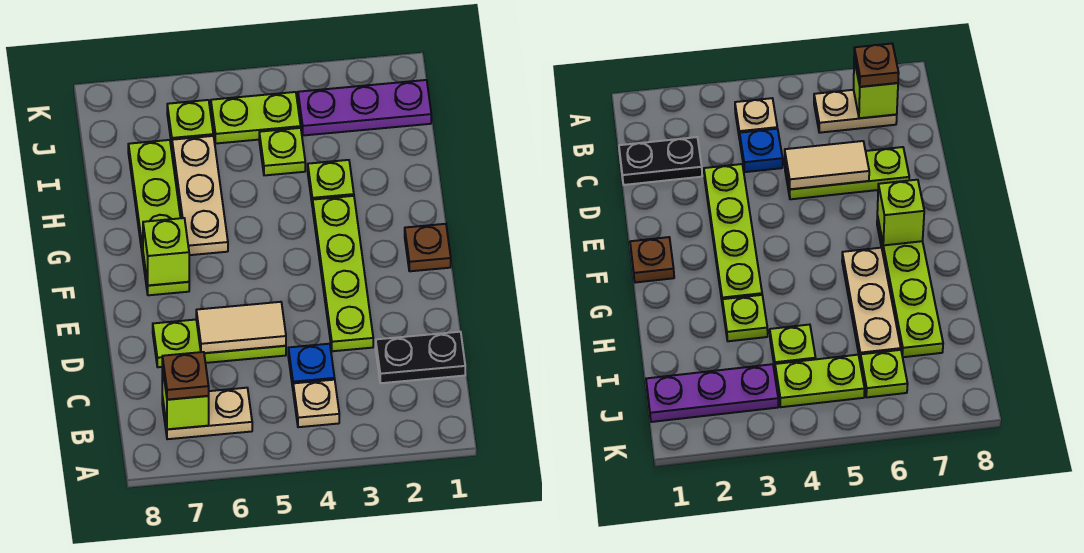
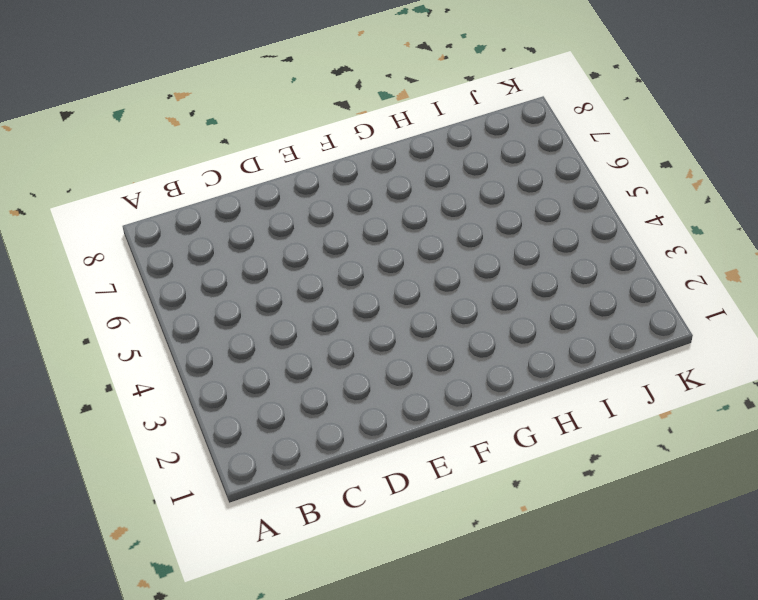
none -> tan 1x1 plate [293,380,339,427]
none -> tan 1x2 plate [162,388,252,439]
none -> black 1x2 plate [376,332,465,383]

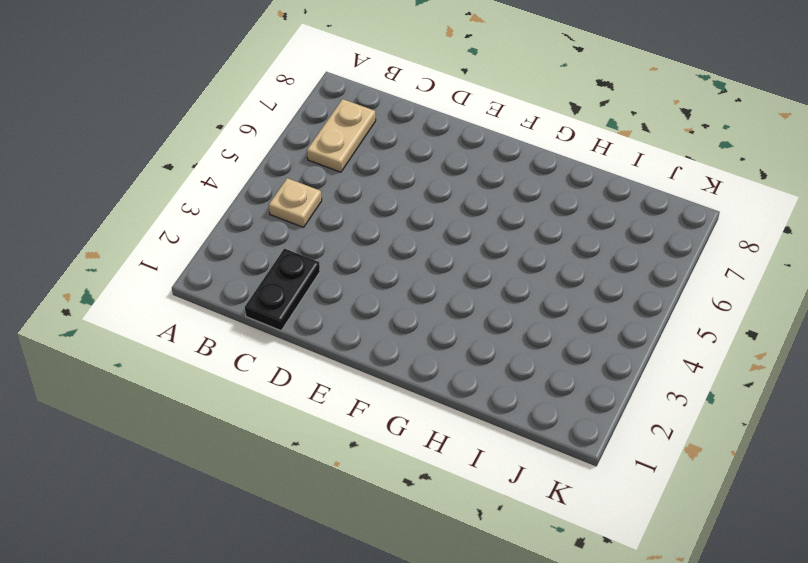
none -> blue 1x1 plate [288,344,335,387]
none -> lime 1x4 plate [313,196,373,351]
none -> lime 1x3 plate [153,320,286,367]

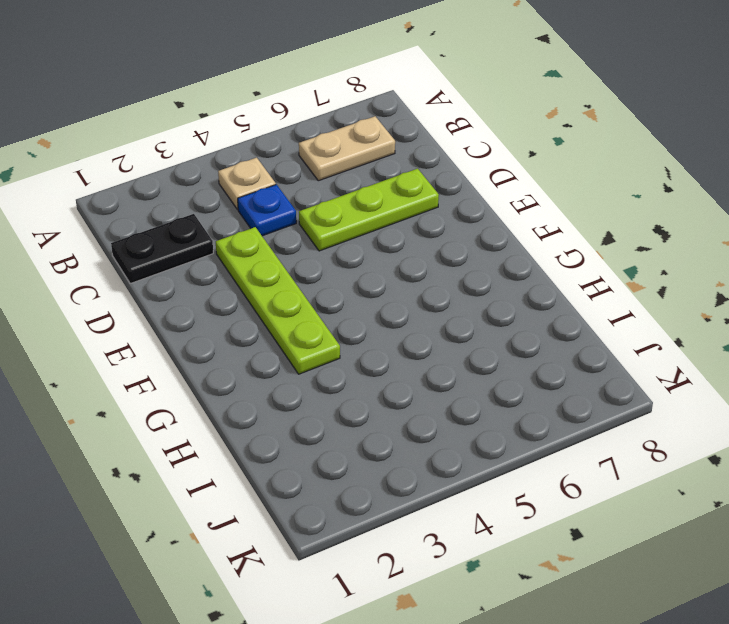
none -> brown 1x1 plate [405,224,451,271]
none -> lime 1x4 plate [128,140,189,295]
none -> tan 1x3 plate [172,136,228,255]

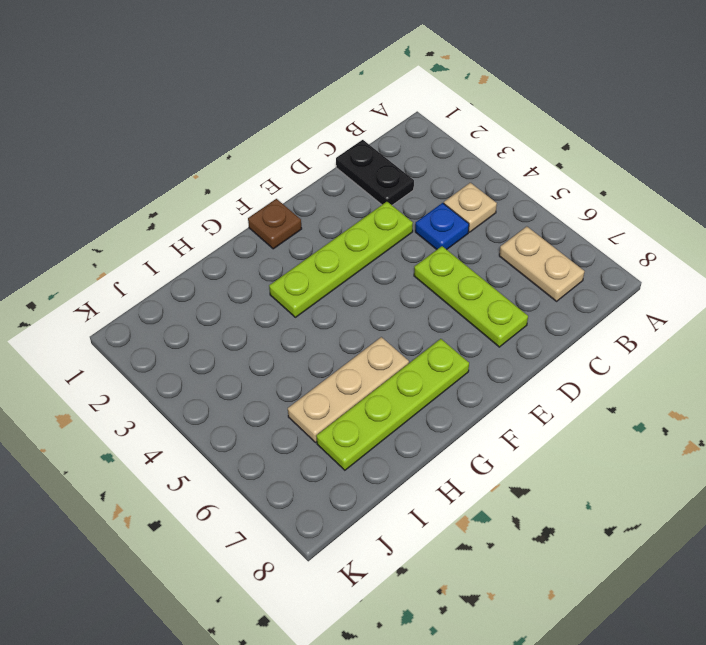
none -> lime 1x1 plate [308,160,354,207]
none -> lime 1x1 plate [259,128,305,175]
none -> purple 1x3 plate [298,80,431,136]

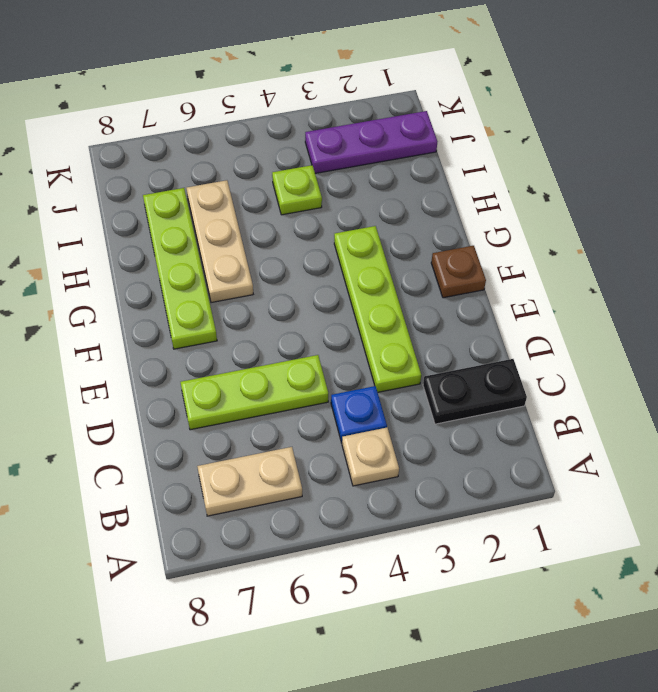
none -> lime 1x1 plate [308,160,354,207]
none -> lime 1x2 plate [211,92,301,143]
none -> lime 1x1 plate [167,100,213,145]

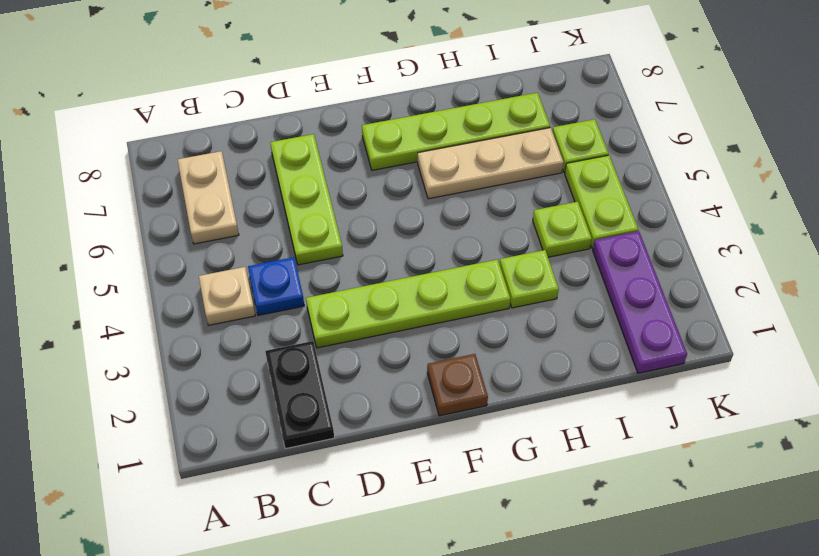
none -> lime 1x1 brick [162,366,209,429]
none -> tan 1x2 tile [196,302,286,353]
none -> lime 1x1 brick [143,218,189,285]

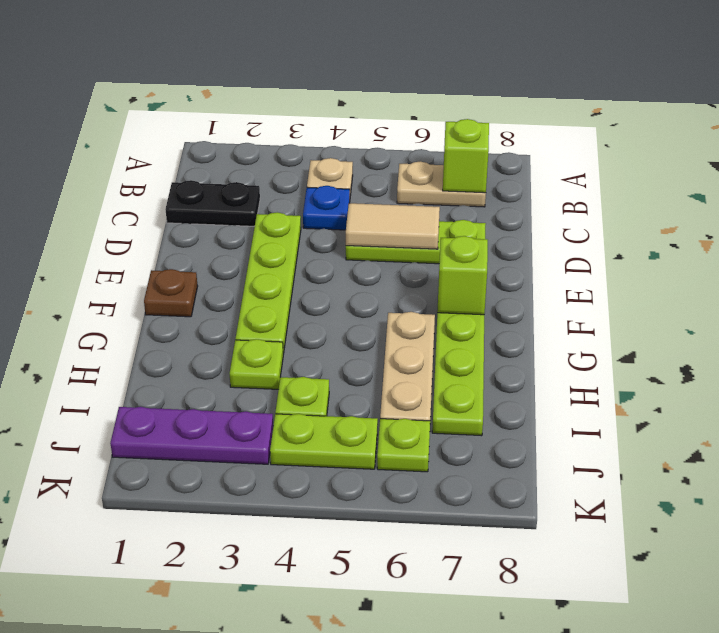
none -> brown 1x1 plate [162,352,209,400]

